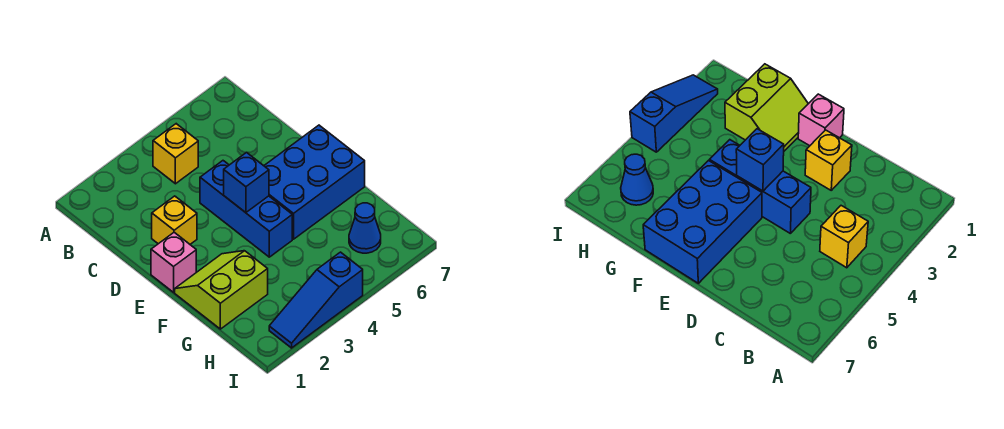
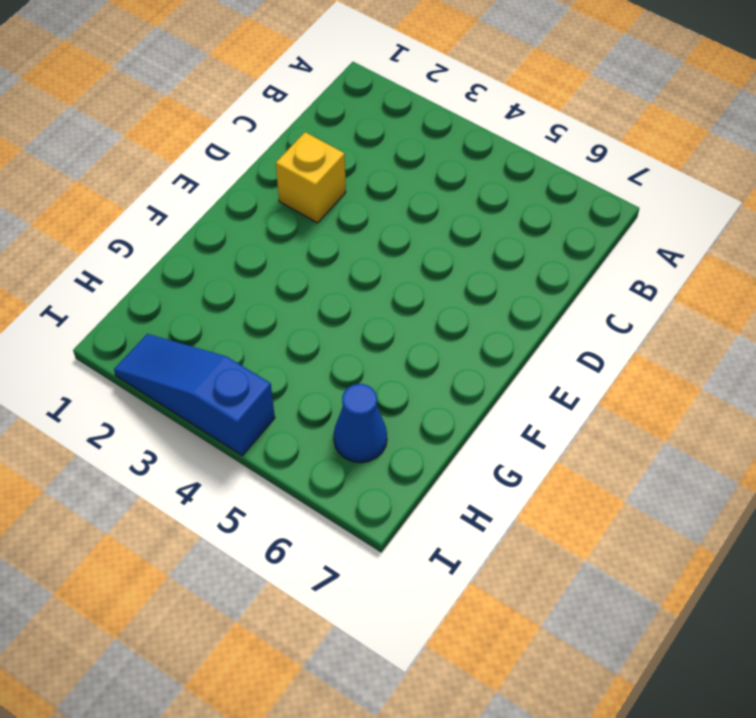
none -> yellow 1x1 brick [153,124,198,184]
none -> blue 1x3 brick [200,161,292,257]

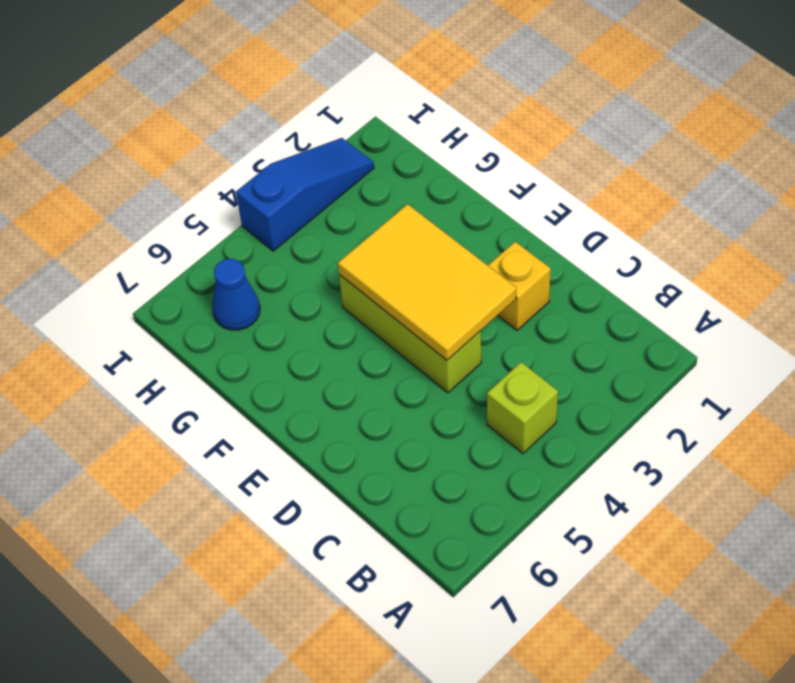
lime 1x1 brick [487,362,558,453] -> yellow 1x1 brick [153,124,198,184]
yellow 2x3 tile [338,204,516,360] -> blue 1x1 brick [224,152,269,213]
lime 1x3 brick [339,275,481,393] -> blue 1x3 brick [200,161,292,257]
none -> pink 1x1 brick [151,232,196,292]
none -> blue 2x3 brick [264,125,365,239]

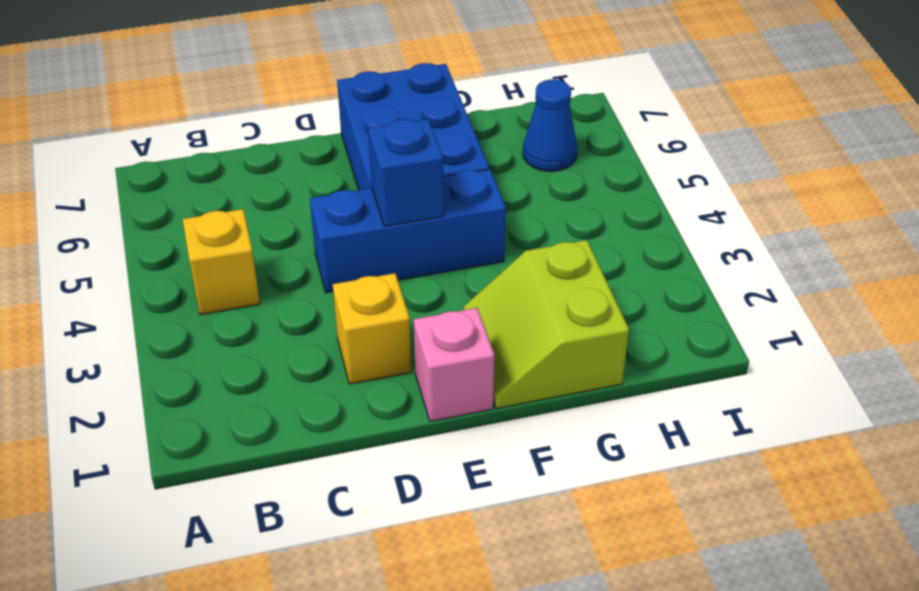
none -> blue 1x3 slope [269,252,363,348]

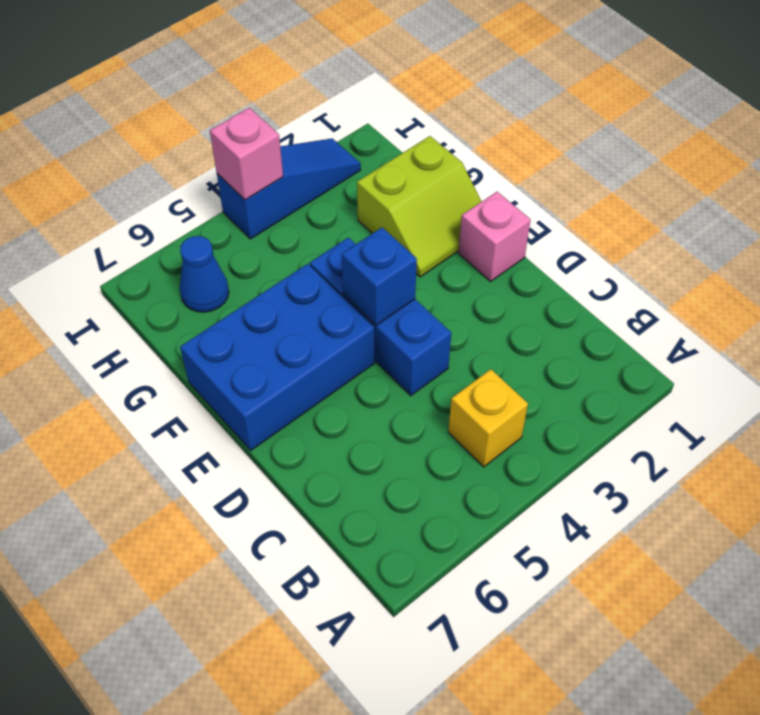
pink 1x1 brick [210,108,283,200] -> none
none -> yellow 1x1 brick [152,196,197,244]

